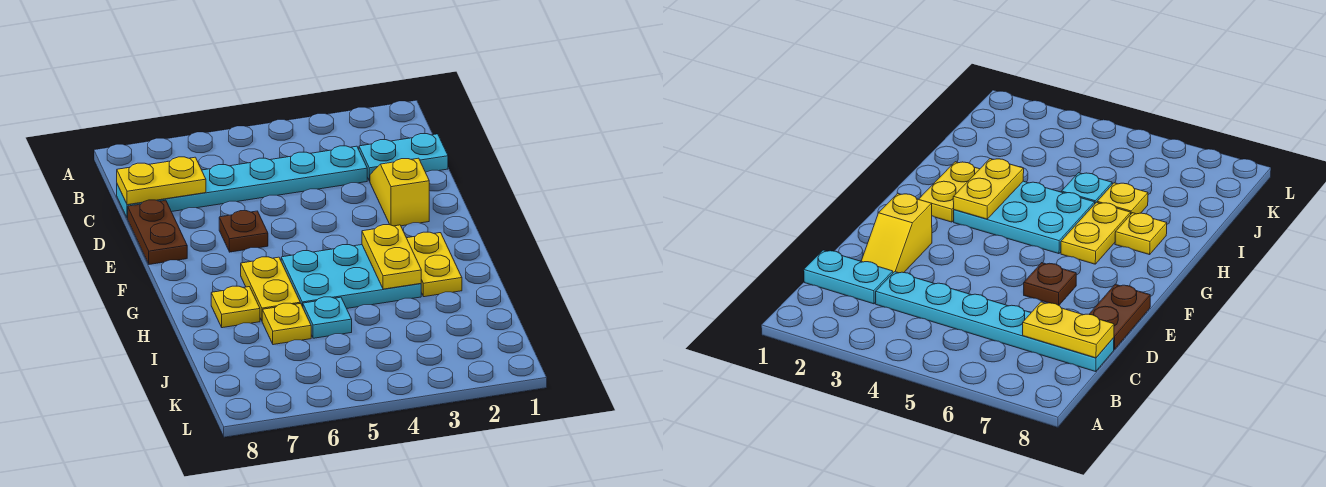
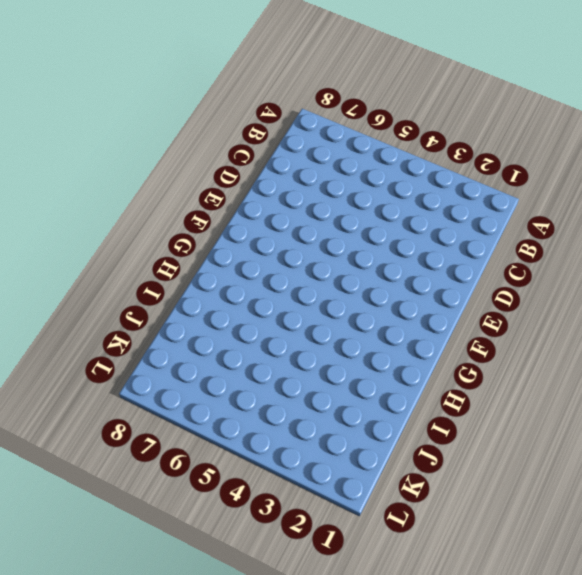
none -> cyan 1x2 plate [359,134,448,181]
none -> cyan 1x6 plate [117,146,367,218]
none -> yellow 1x2 slope [370,158,429,226]

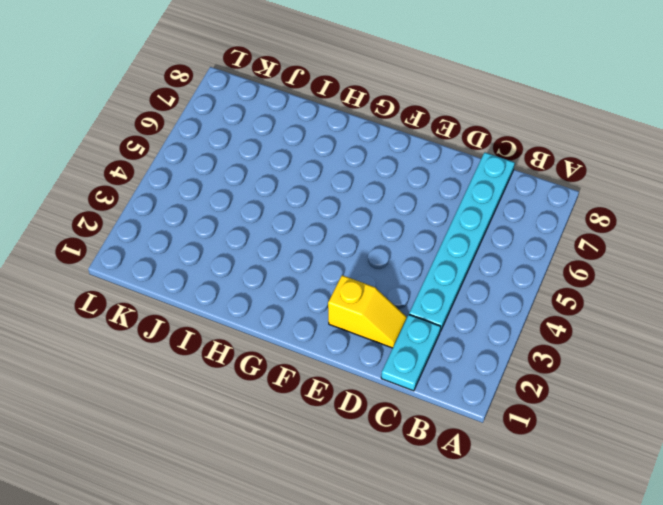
none -> brown 1x2 plate [128,200,187,264]
none -> brown 1x1 plate [219,211,268,252]
none -> yellow 1x2 plate [407,232,462,297]

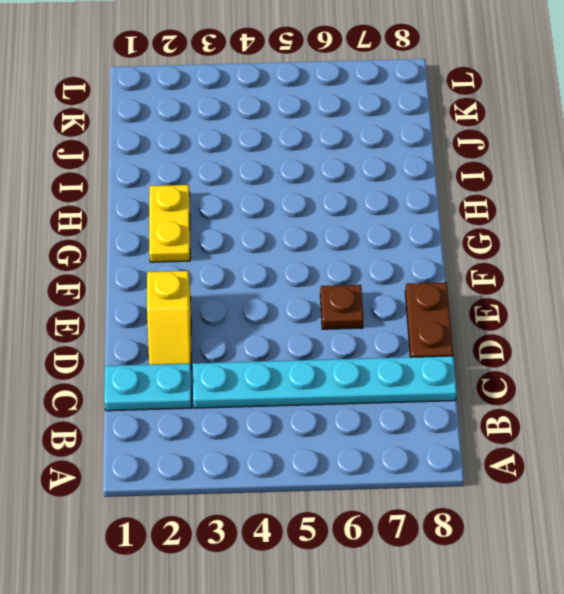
none -> cyan 2x3 plate [281,245,421,308]
none -> yellow 1x2 plate [241,257,300,321]
none -> yellow 1x1 plate [211,286,260,328]

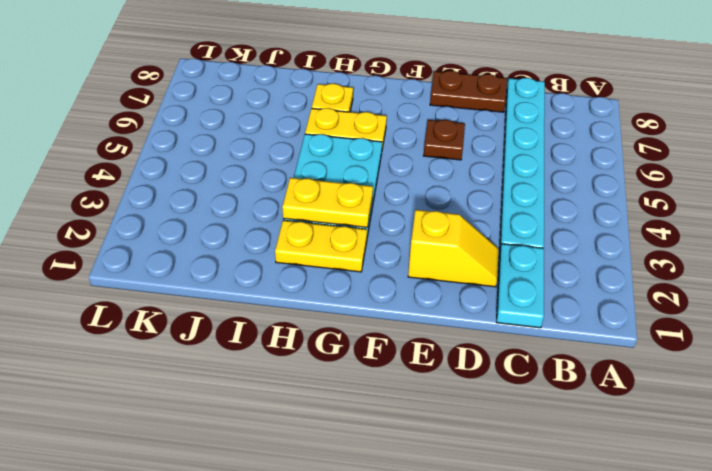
none -> cyan 1x1 plate [303,297,352,338]
none -> yellow 1x1 plate [262,303,311,345]
none -> yellow 1x2 plate [117,157,206,205]

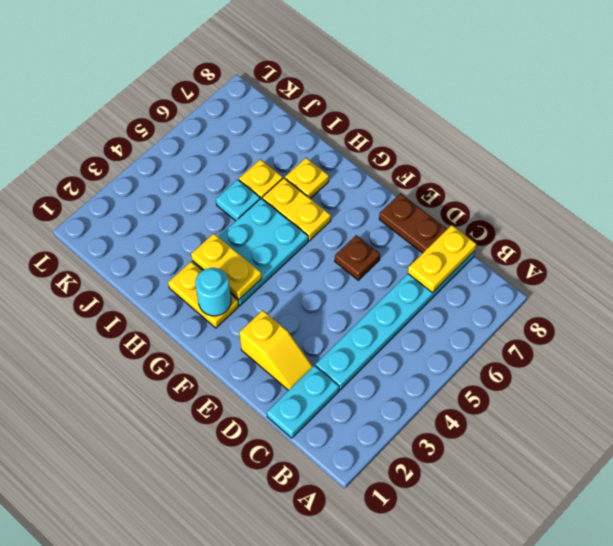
cyan 1x1 round brick [195,268,231,316] -> none

